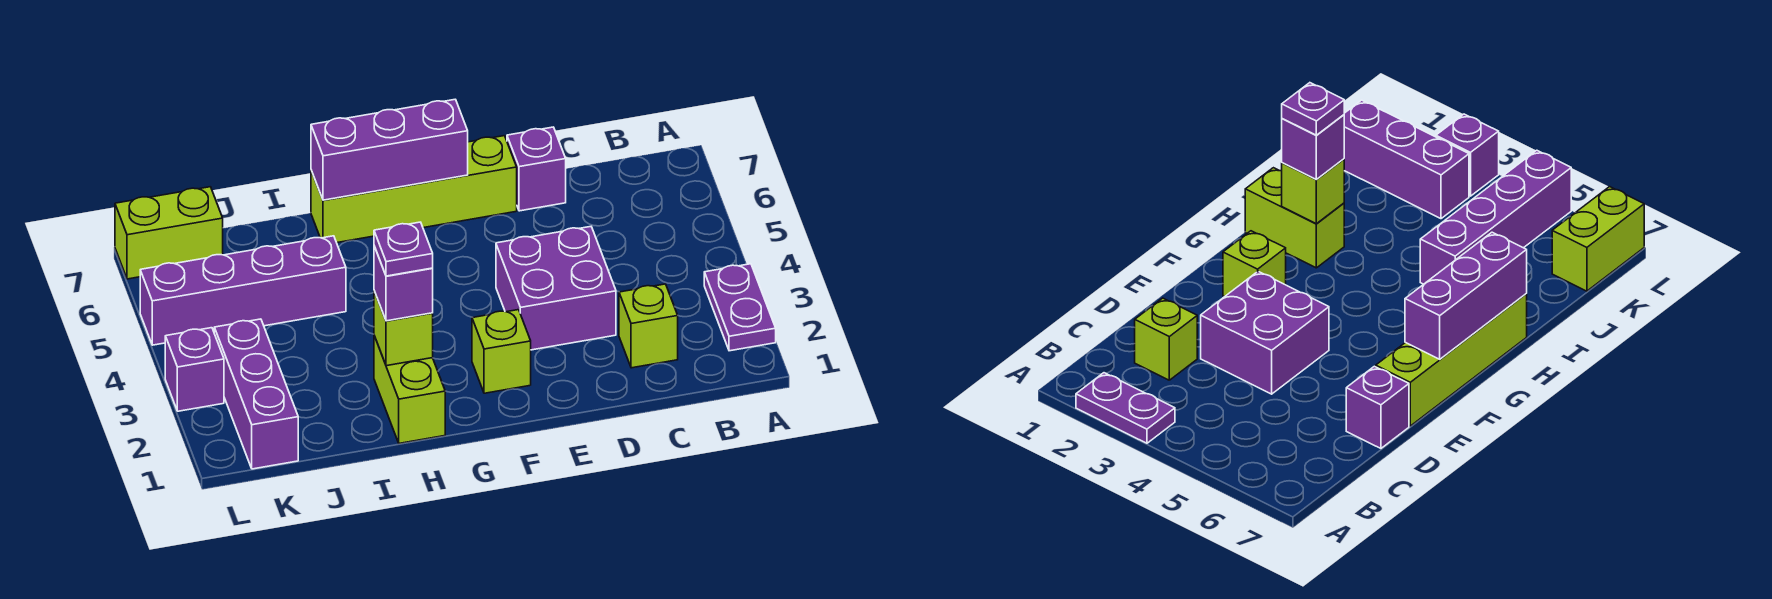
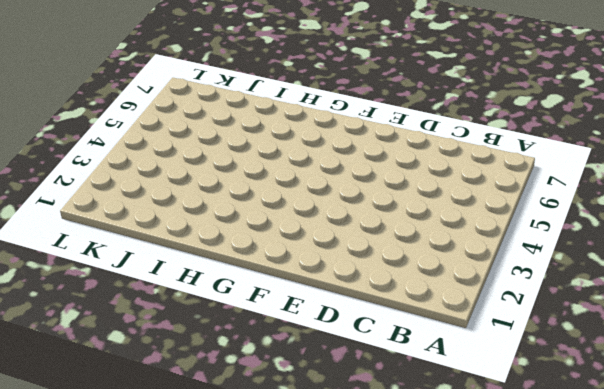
none -> purple 1x2 plate [704,264,776,351]
none -> lime 1x1 brick [619,284,678,368]
none -> purple 2x2 brick [496,227,616,350]

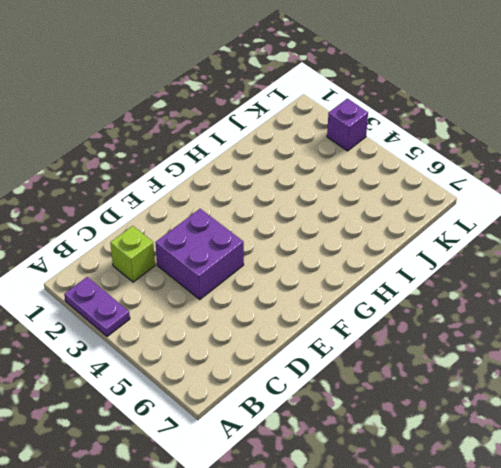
none -> purple 1x1 brick [507,127,566,211]
none -> lime 1x4 brick [311,136,517,243]
none -> lime 1x1 brick [472,310,531,393]

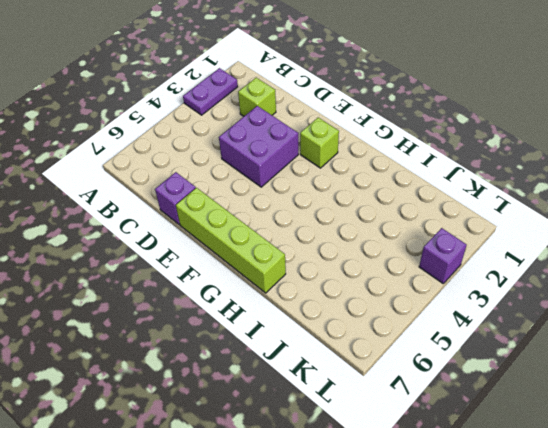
none -> lime 1x2 brick [374,336,445,443]
none -> purple 1x4 brick [140,236,346,345]
none -> purple 1x3 brick [214,319,298,469]

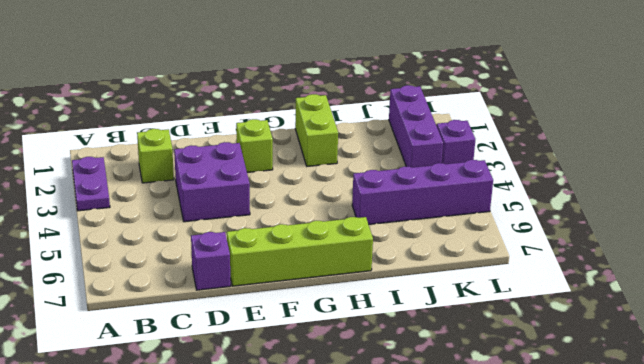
none -> lime 1x2 brick [115,187,223,279]
none -> purple 1x3 brick [311,99,468,200]
none -> lime 1x1 brick [374,291,433,366]

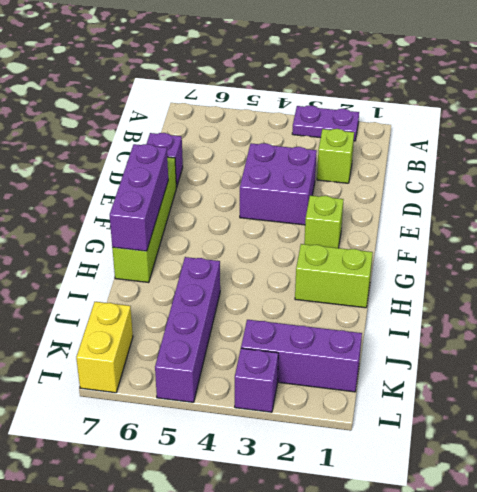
yellow 1x2 brick [76,302,133,393] -> lime 1x2 brick [115,187,223,279]
none -> lime 1x1 brick [374,291,433,366]
none -> purple 1x1 brick [374,246,433,321]
none -> purple 1x1 plate [374,222,433,276]

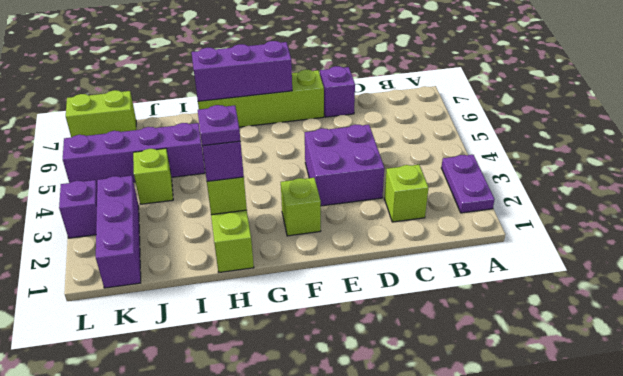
lime 1x1 brick [133,148,173,204] -> none

